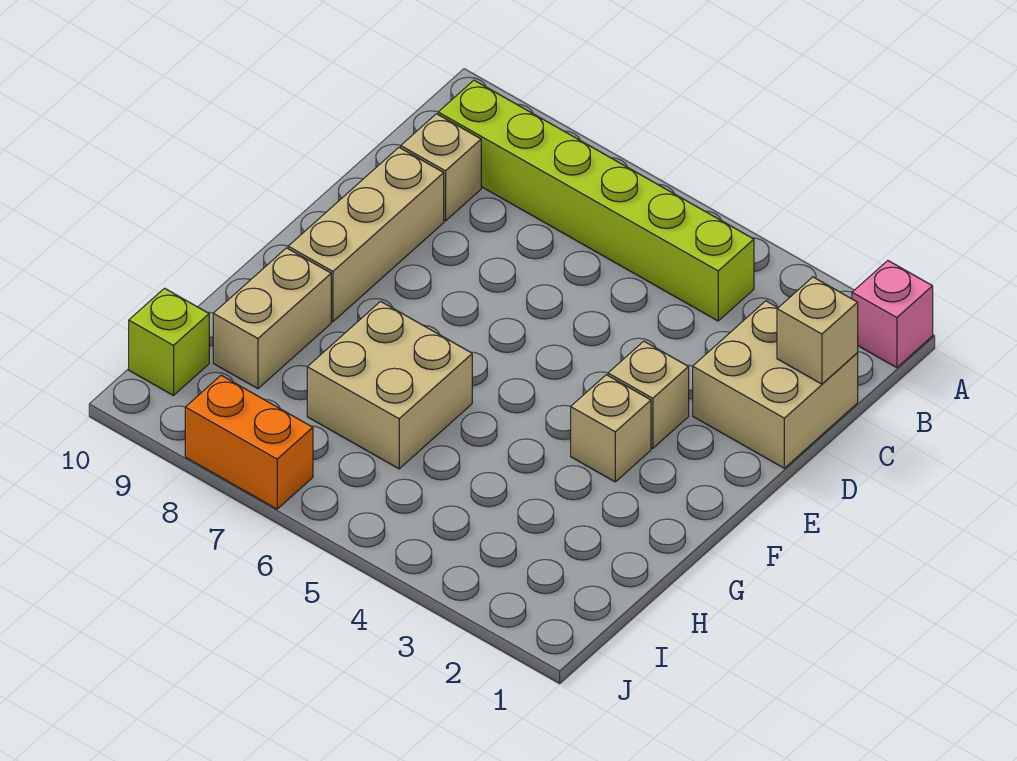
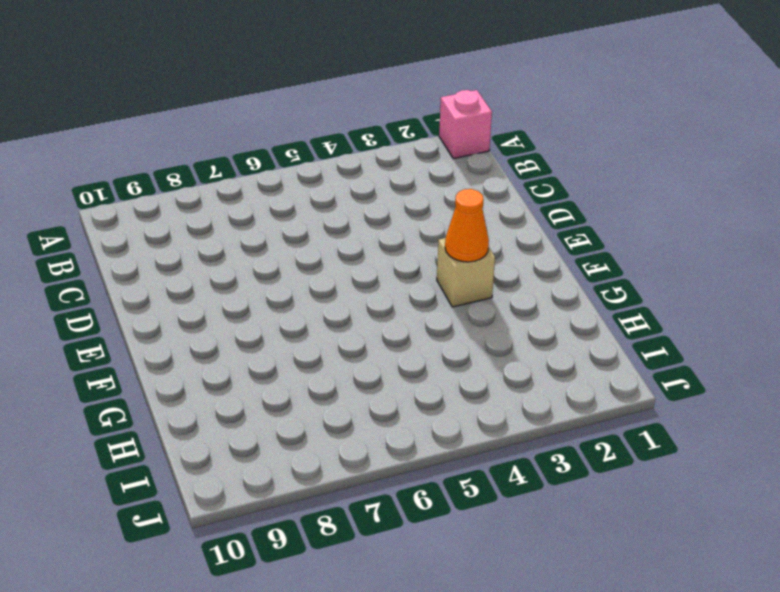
orange 1x1 cone [445,189,489,262] -> none
none -> lime 1x6 brick [438,80,754,321]
none -> tan 2x2 brick [693,301,858,468]
none -> tan 1x1 brick [401,114,481,221]

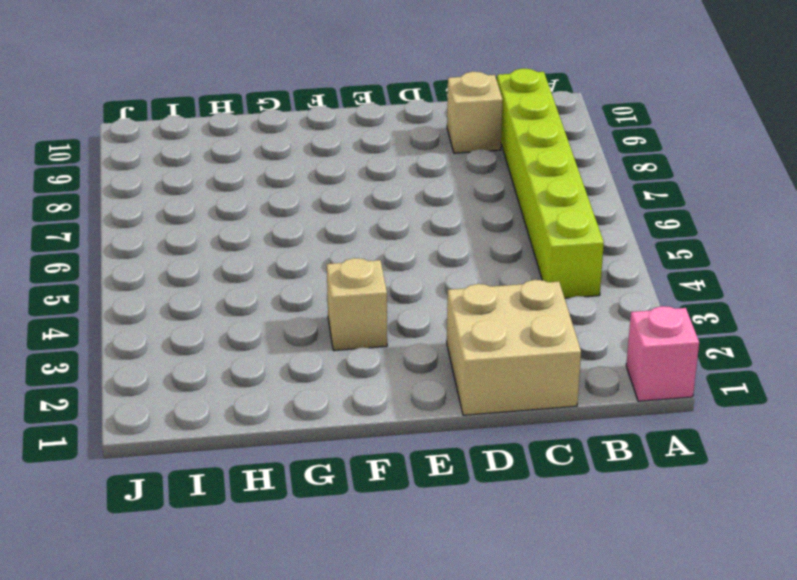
none -> tan 1x3 brick [288,148,444,321]
none -> tan 1x1 brick [608,341,689,448]
none -> tan 2x2 brick [307,301,472,469]

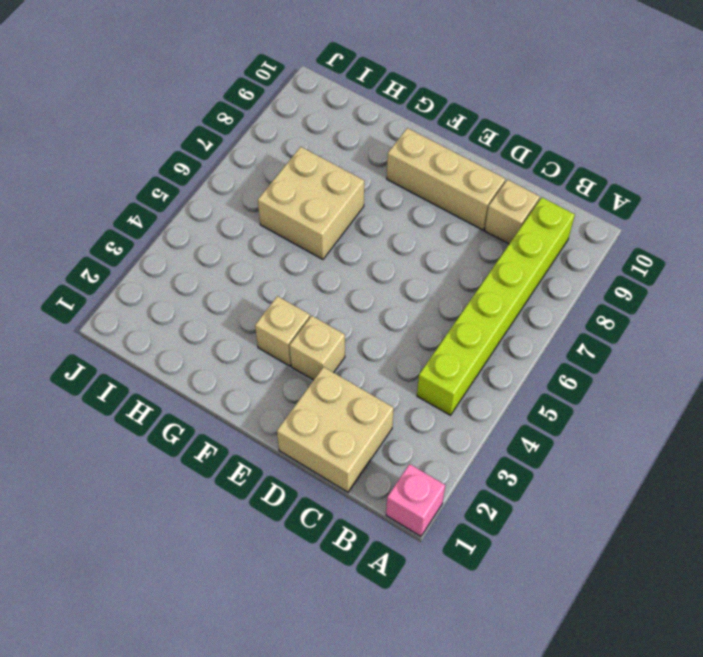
none -> tan 1x2 brick [213,248,331,389]
none -> lime 1x1 brick [129,288,209,395]
none -> orange 1x2 brick [185,375,313,509]

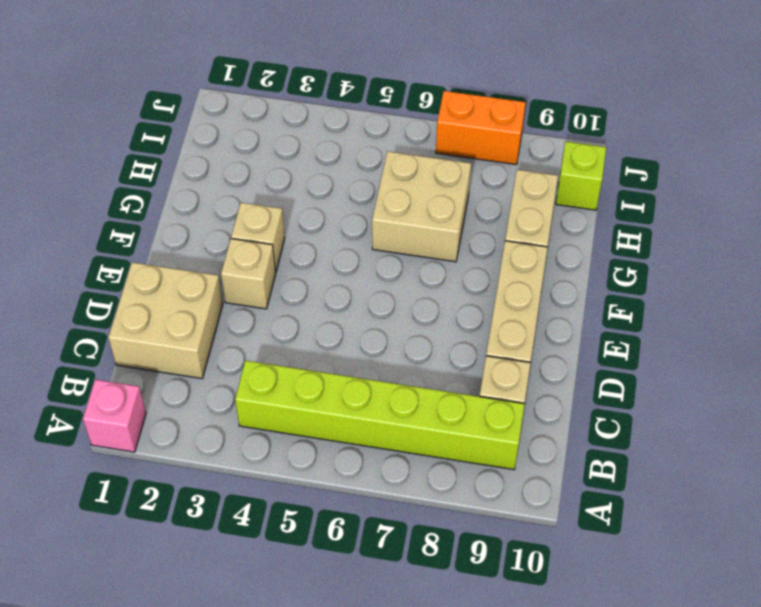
none -> tan 1x1 brick [777,277,858,384]

